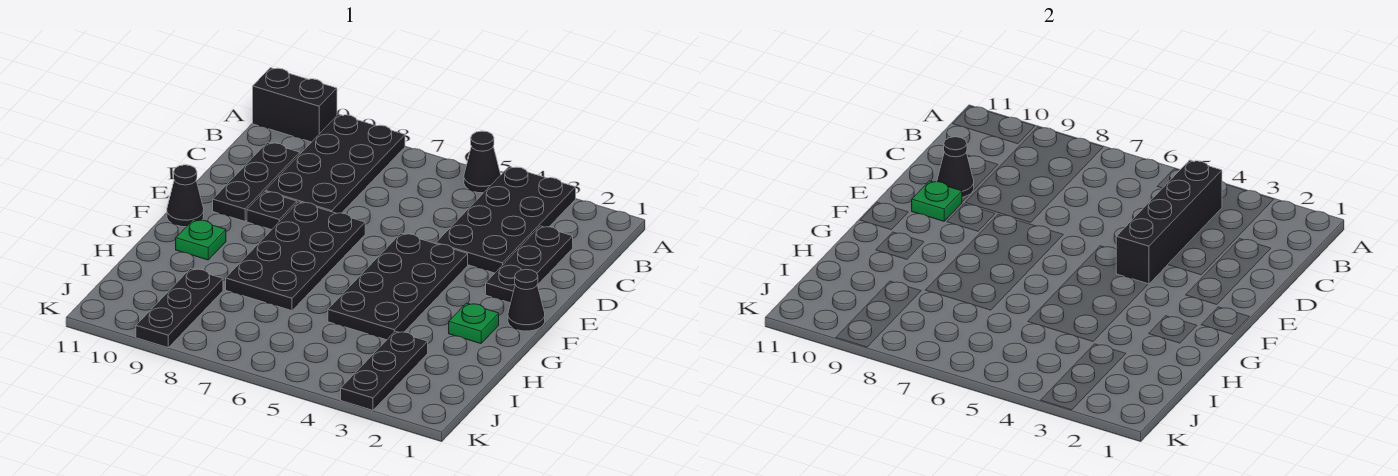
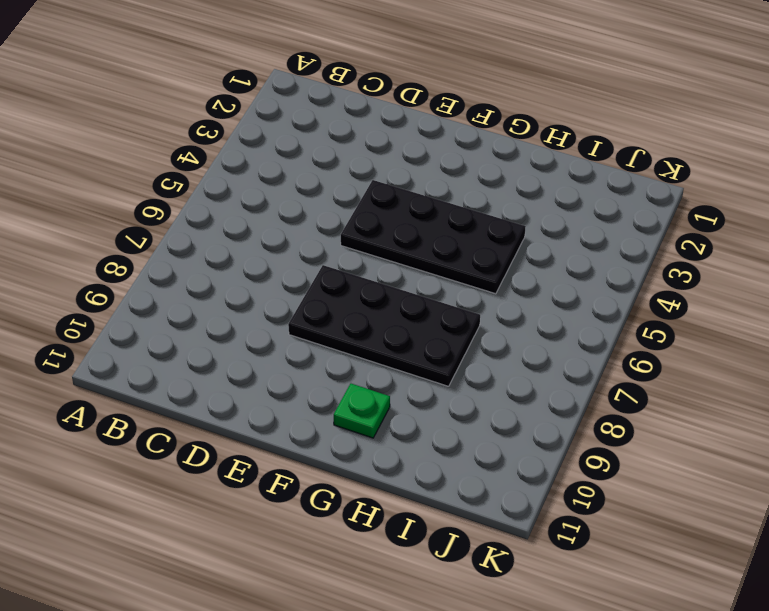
none -> black 2x4 plate [436,167,576,273]
none -> black 1x1 cone [464,131,501,193]
none -> black 2x4 plate [265,114,405,213]

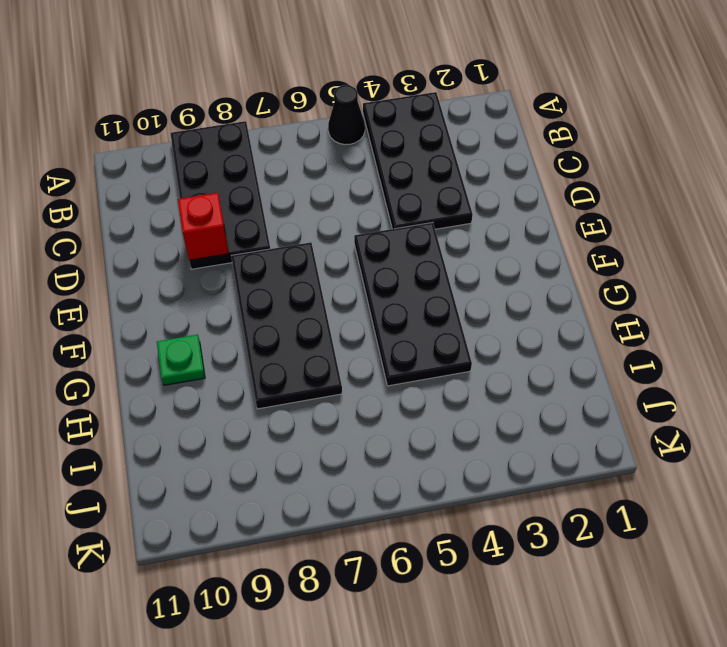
red 1x1 brick [178,193,229,261] -> none
none -> black 1x2 brick [253,68,337,142]
none -> black 1x3 plate [486,226,573,303]
none -> black 1x3 plate [213,142,300,221]

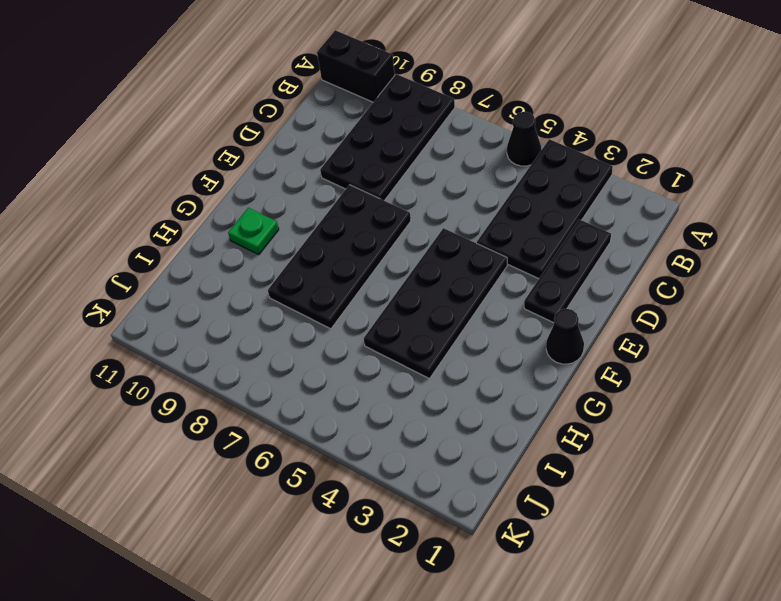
none -> black 1x3 plate [213,142,300,221]
none -> black 1x1 plate [247,191,297,230]
none -> black 1x1 cone [167,165,204,227]

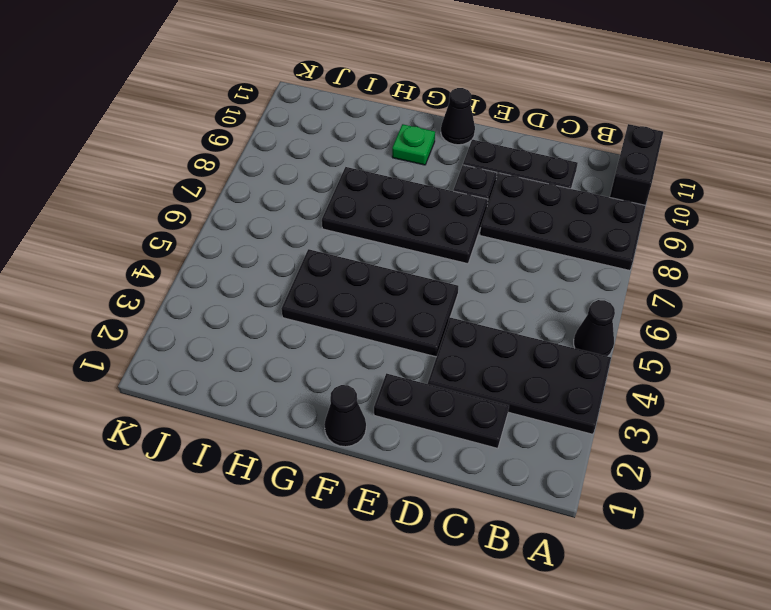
none -> green 1x1 plate [449,303,499,344]
none -> black 1x3 plate [341,331,428,410]
none -> black 1x3 plate [136,269,223,347]

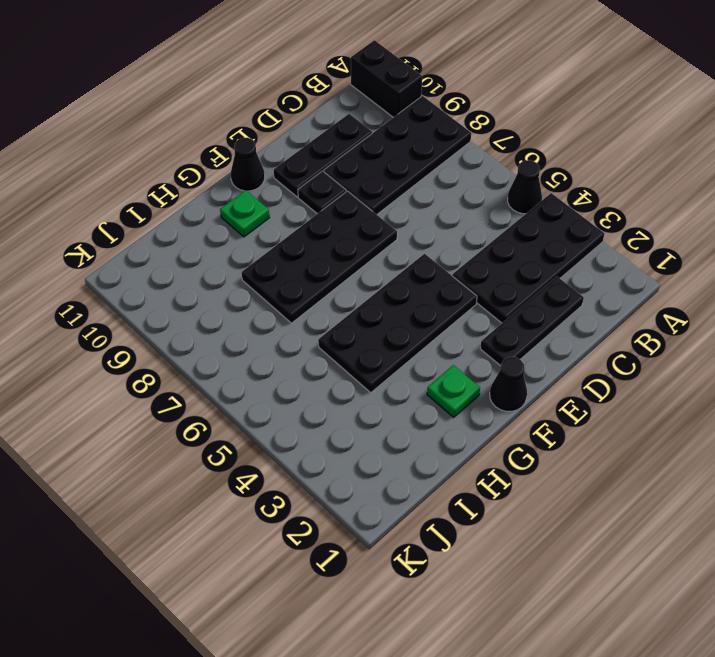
none -> black 1x3 plate [341,331,428,410]
none -> black 1x3 plate [136,269,223,347]
none -> black 1x4 brick [1116,160,1222,284]

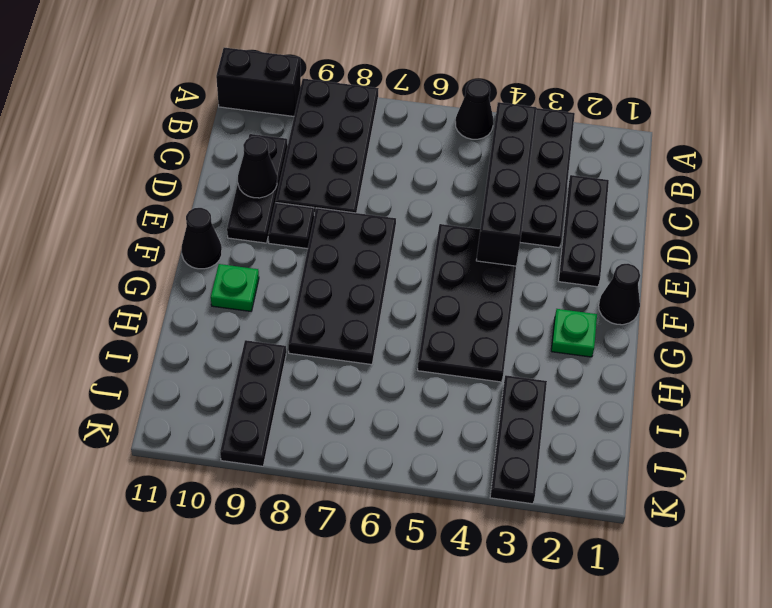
none -> green 1x1 plate [912,181,962,221]

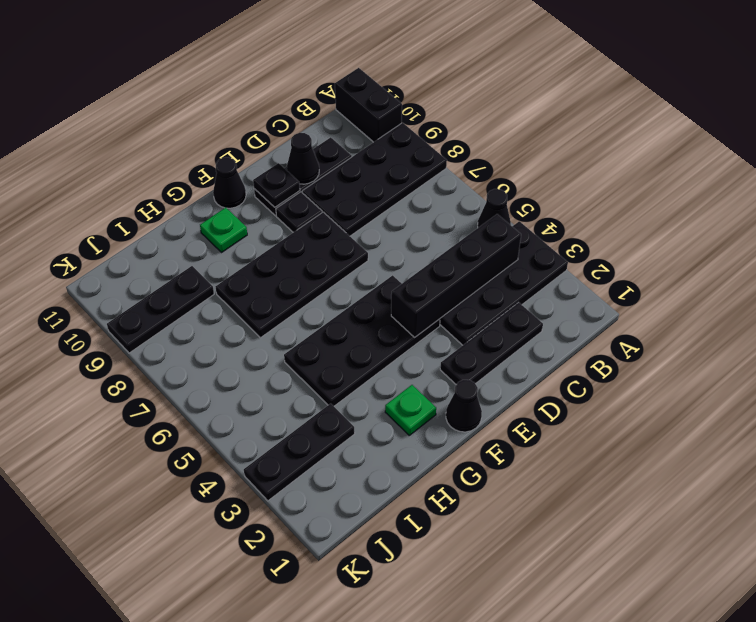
black 1x1 plate [253,163,300,207] -> green 1x1 plate [912,181,962,221]

